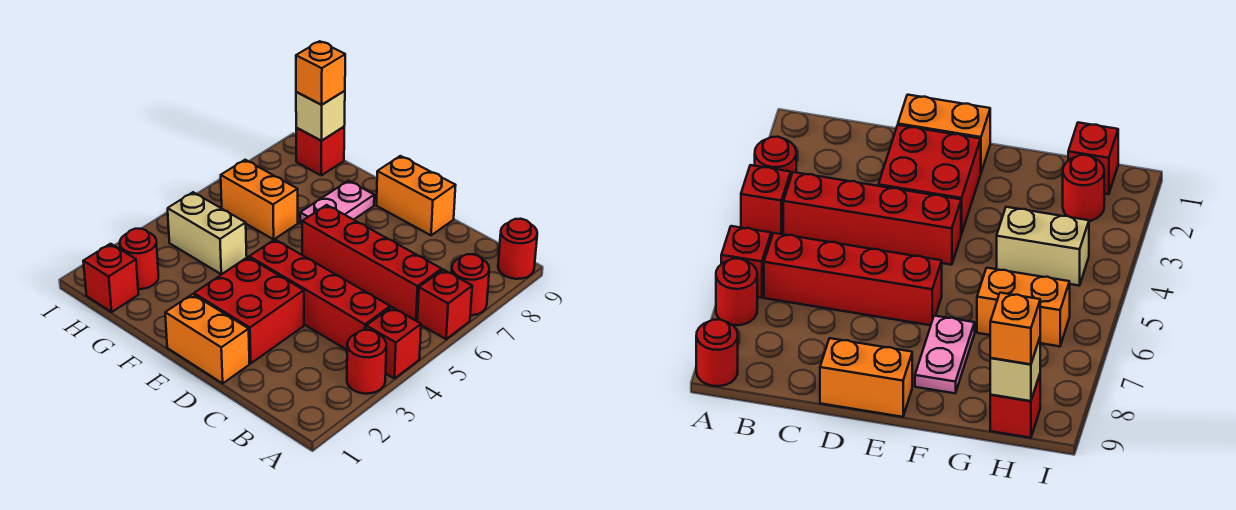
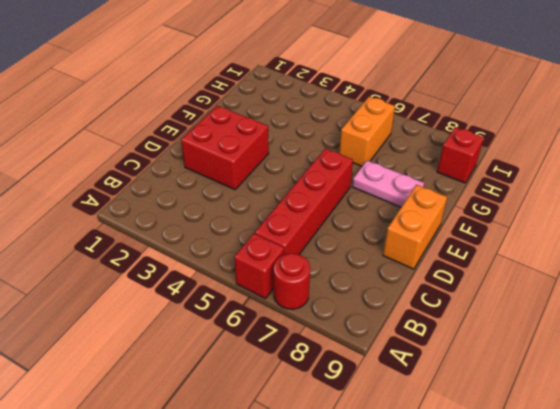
none -> red 1x1 round brick [347,330,386,394]
none -> red 1x1 brick [366,307,421,379]
none -> red 1x1 round brick [498,219,537,279]

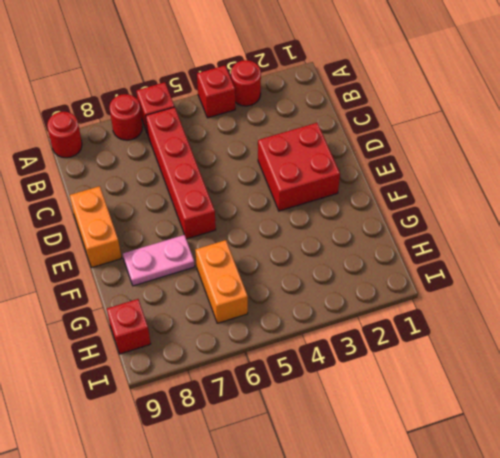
none -> red 1x4 brick [249,239,390,350]
none -> orange 1x2 brick [165,294,250,383]
none -> tan 1x2 brick [168,192,247,274]

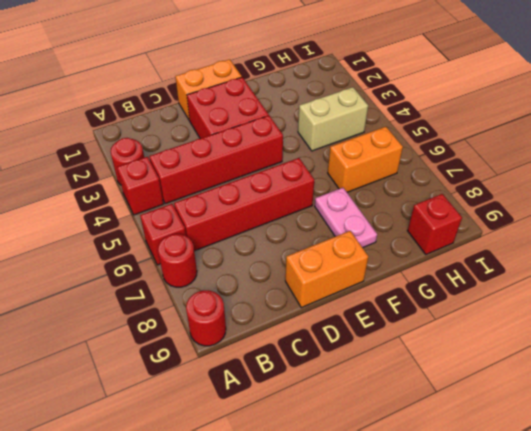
none -> red 1x1 brick [83,244,139,312]
none -> red 1x1 round brick [120,229,158,289]
none -> tan 1x1 brick [296,91,345,141]

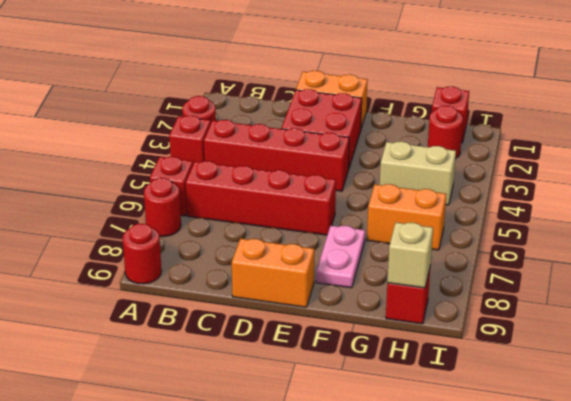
none -> orange 1x1 brick [296,41,345,105]

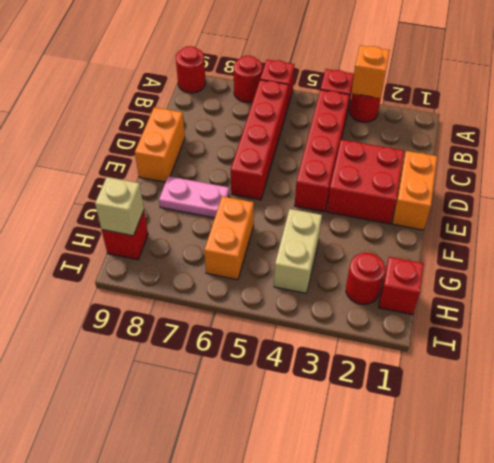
orange 1x1 brick [351,45,390,98] -> orange 1x1 brick moved to [296,41,345,105]

